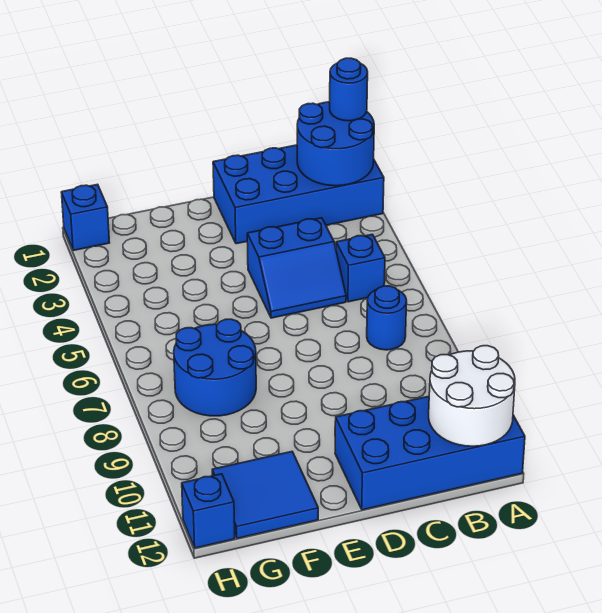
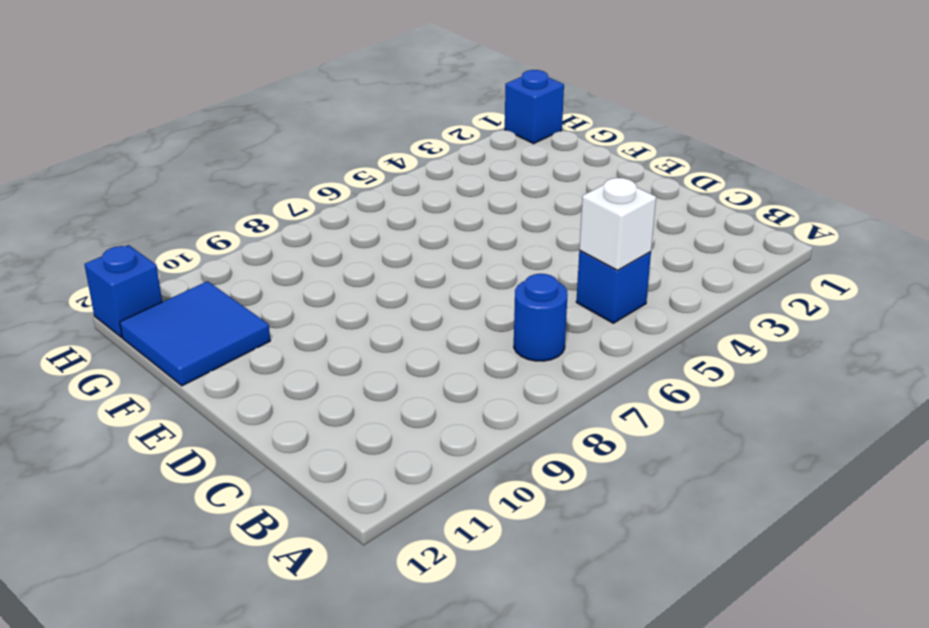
white 1x1 brick [579,178,656,270] -> none
none -> blue 2x4 brick [213,145,384,244]
none -> blue 2x4 brick [335,396,525,510]
none -> blue 2x2 slope [247,218,346,318]

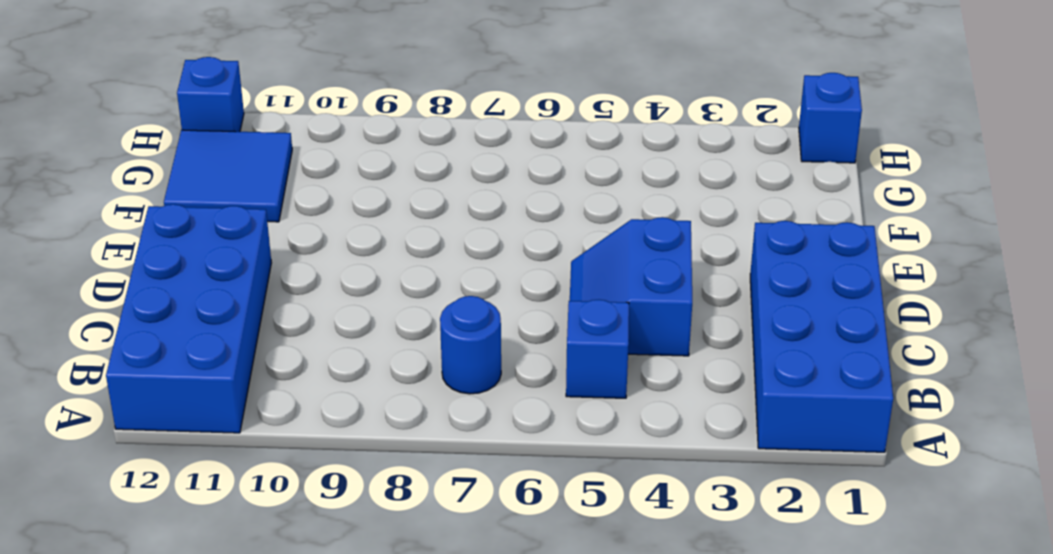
none -> blue 2x2 round brick [174,319,256,416]
none -> blue 2x2 round brick [297,102,374,186]
none -> white 2x2 round brick [429,346,515,446]

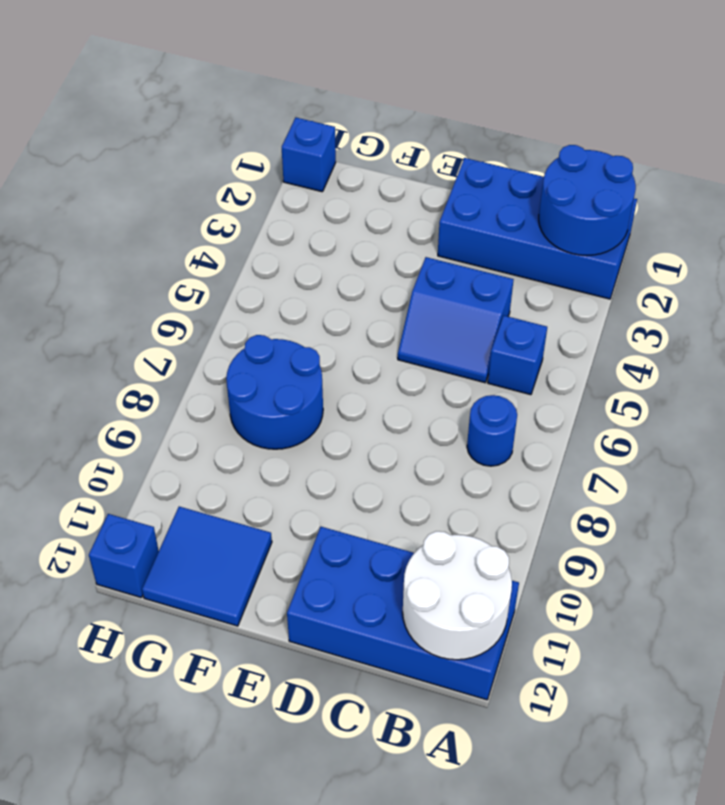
none -> blue 1x1 round brick [330,58,368,121]

